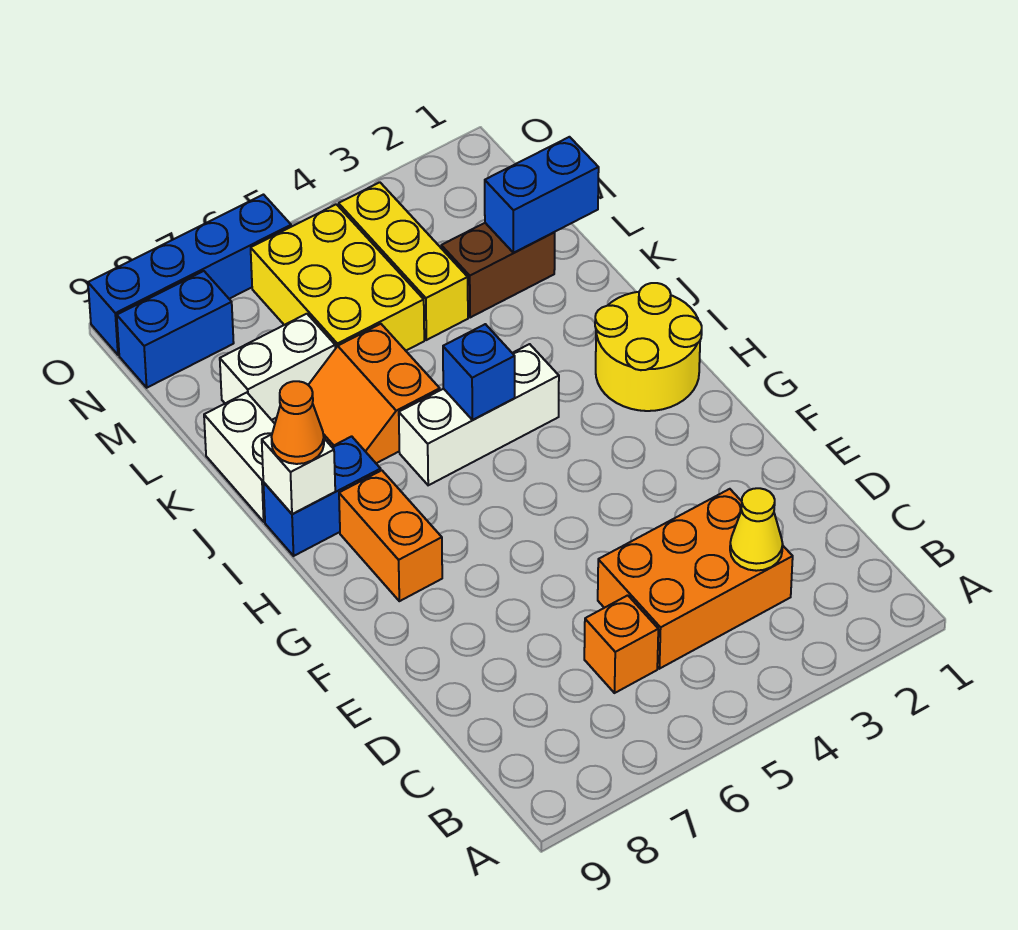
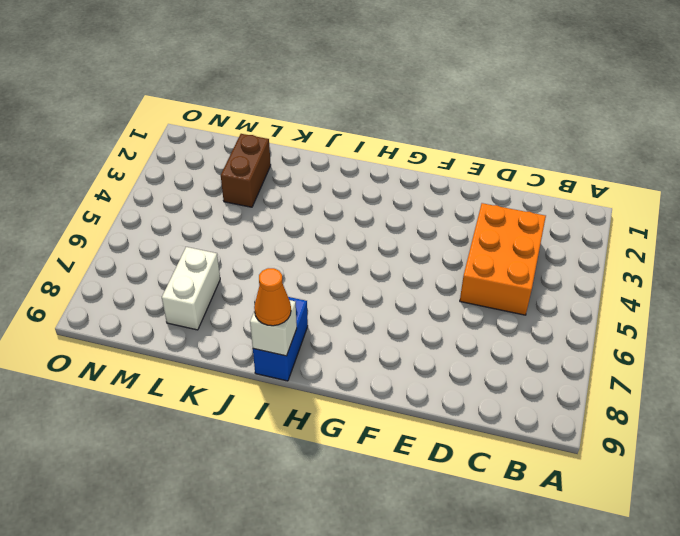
none -> orange 1x1 brick [584,595,658,693]
none -> orange 1x2 brick [339,470,442,601]
none -> yellow 2x2 round brick [595,283,702,411]

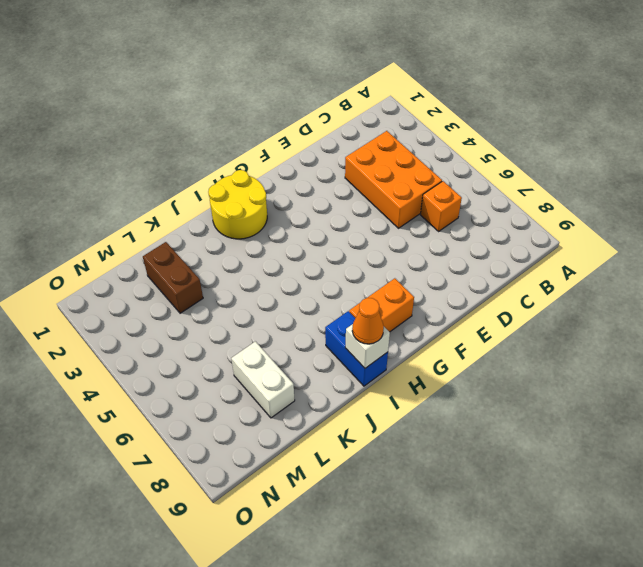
none -> white 1x3 brick [399,344,559,485]
none -> orange 2x2 slope [309,324,440,463]
none -> white 1x2 brick [204,393,275,522]

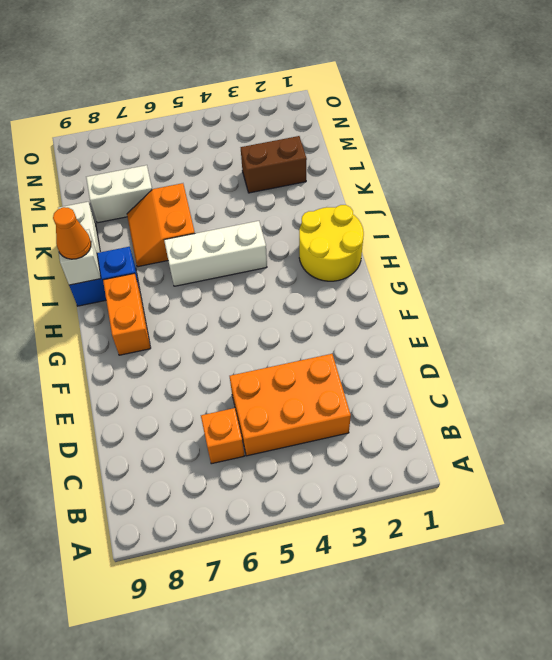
none -> yellow 1x3 brick [339,182,468,340]
none -> yellow 2x3 brick [251,204,424,351]
none -> blue 1x2 brick [117,271,234,388]

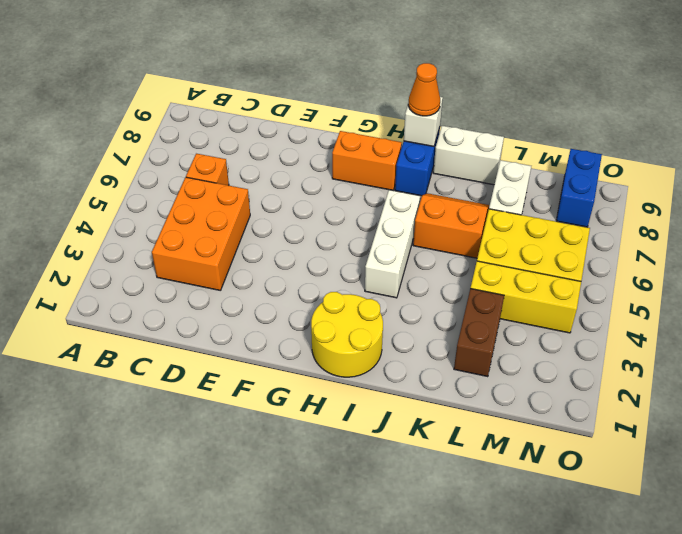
none -> blue 1x4 brick [88,195,291,355]
none -> yellow 1x1 cone [730,488,783,571]
none -> blue 1x1 brick [443,324,515,420]

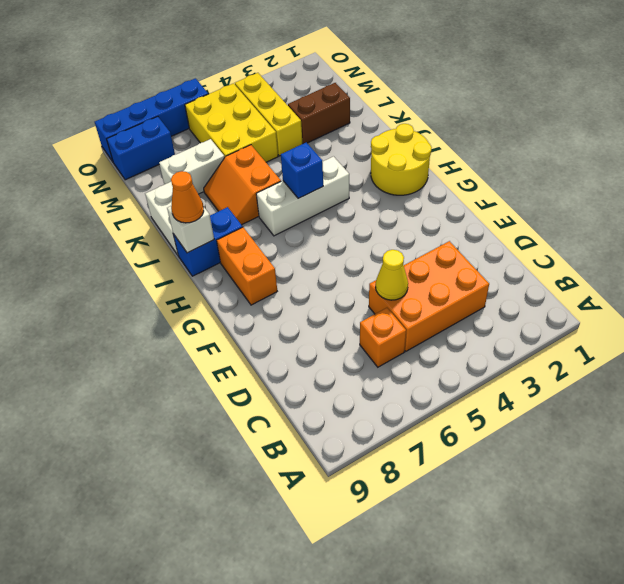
yellow 1x1 cone [376,250,408,300] -> yellow 1x1 cone moved to [730,488,783,571]
none -> blue 1x2 brick [485,137,599,253]

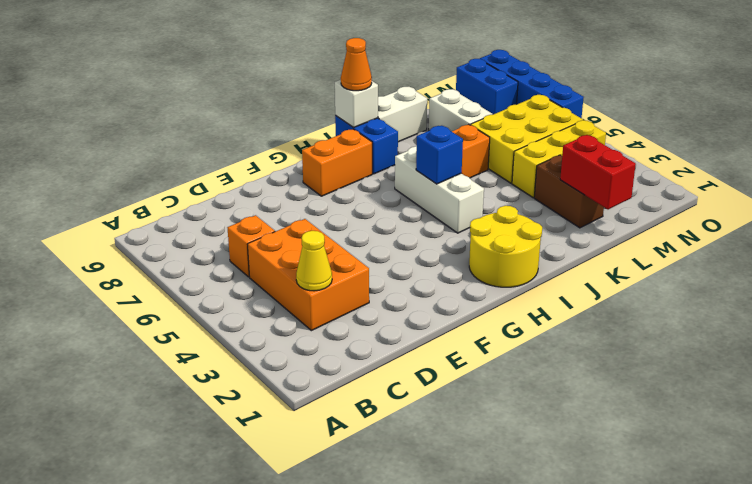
red 1x2 brick [560,135,636,209] -> blue 1x2 brick [485,137,599,253]

